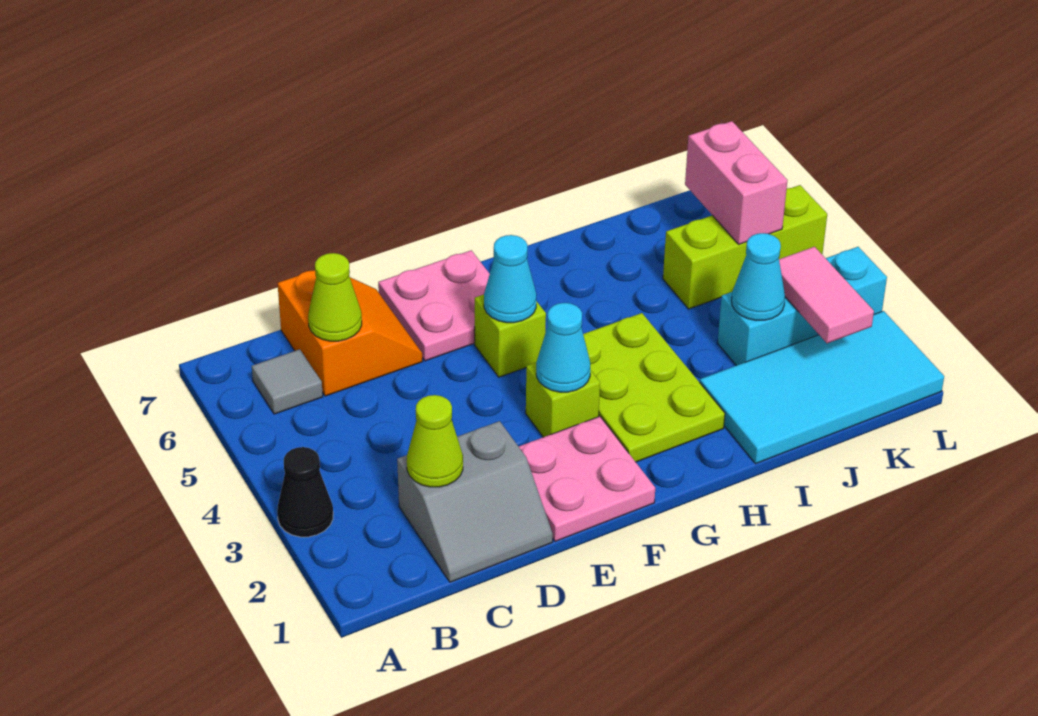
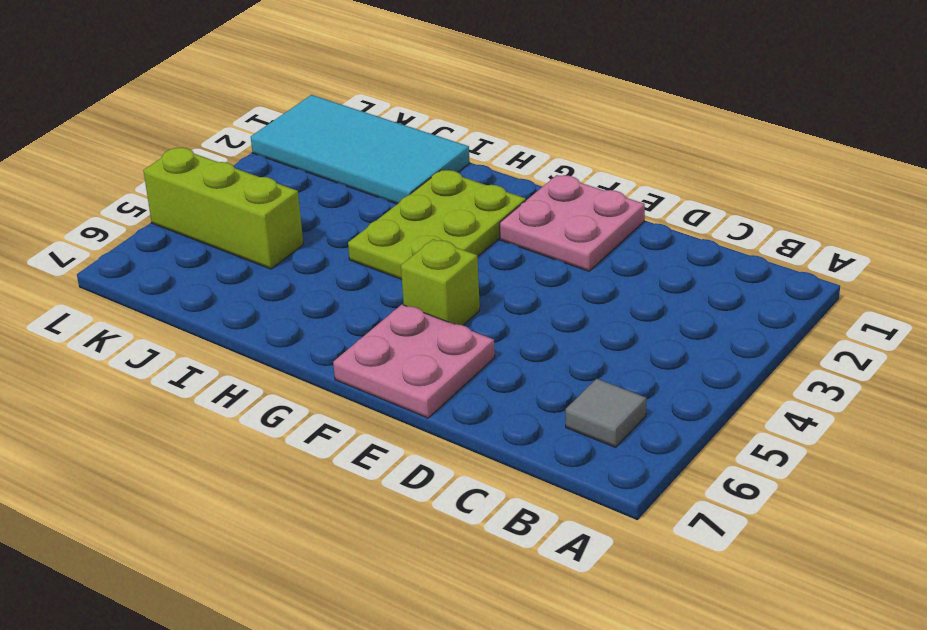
none -> black 1x1 cone [277,447,333,537]
none -> grey 2x2 slope [397,421,553,582]
none -> orange 2x2 slope [278,270,423,396]

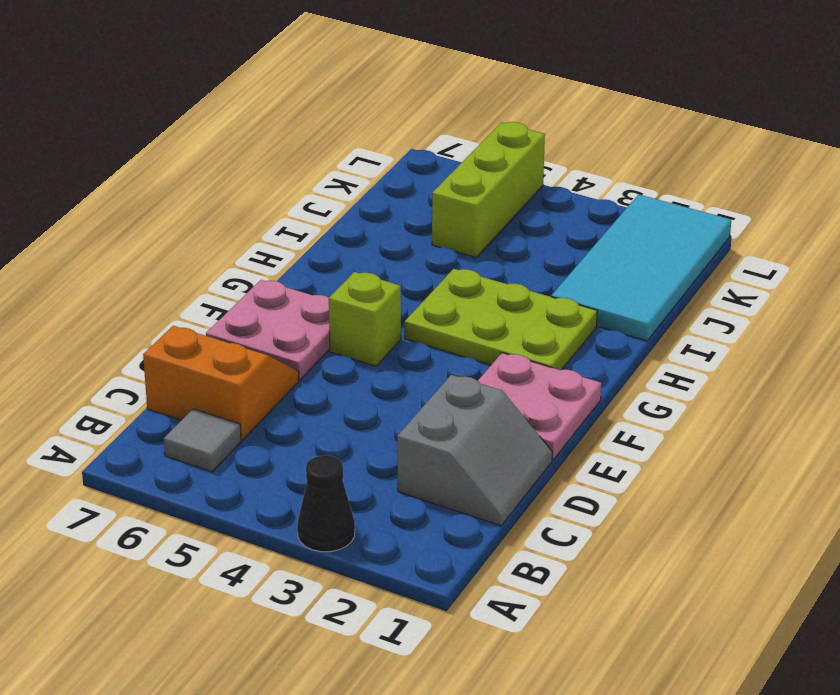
none -> lime 1x1 brick [526,363,600,437]
none -> cyan 1x3 brick [718,247,887,366]
none -> lime 1x1 cone [407,395,463,487]

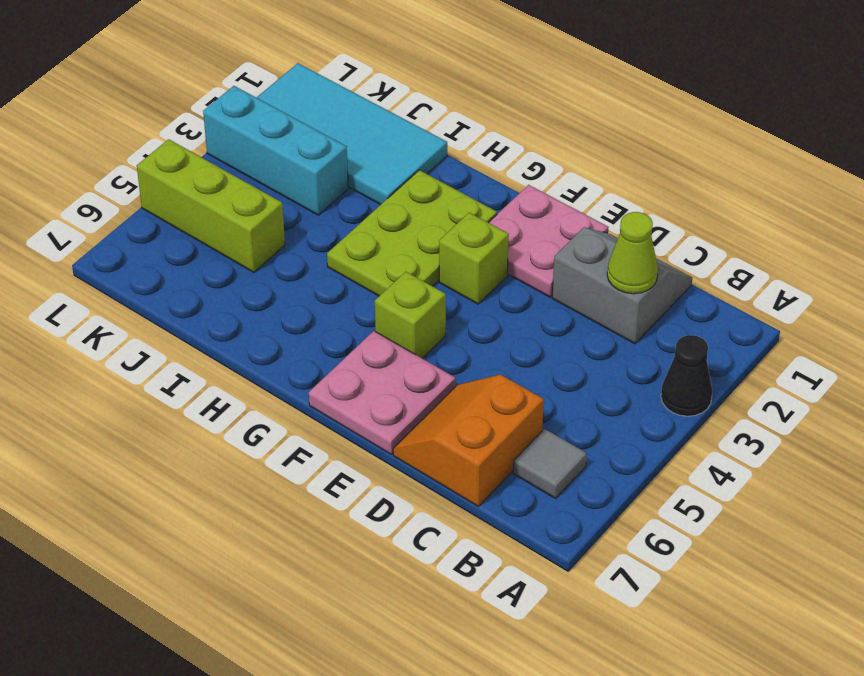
none -> lime 1x1 cone [308,253,362,341]
none -> cyan 1x1 cone [536,303,590,392]
none -> cyan 1x1 cone [484,235,536,323]

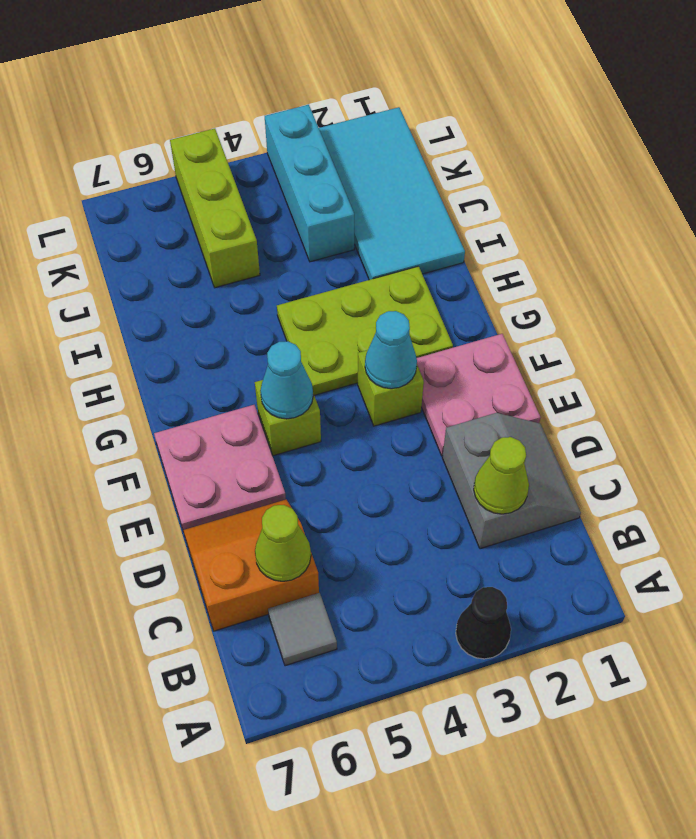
none -> cyan 1x1 cone [732,233,785,321]
none -> pink 1x2 tile [779,247,874,343]
none -> pink 1x2 brick [685,121,787,244]

